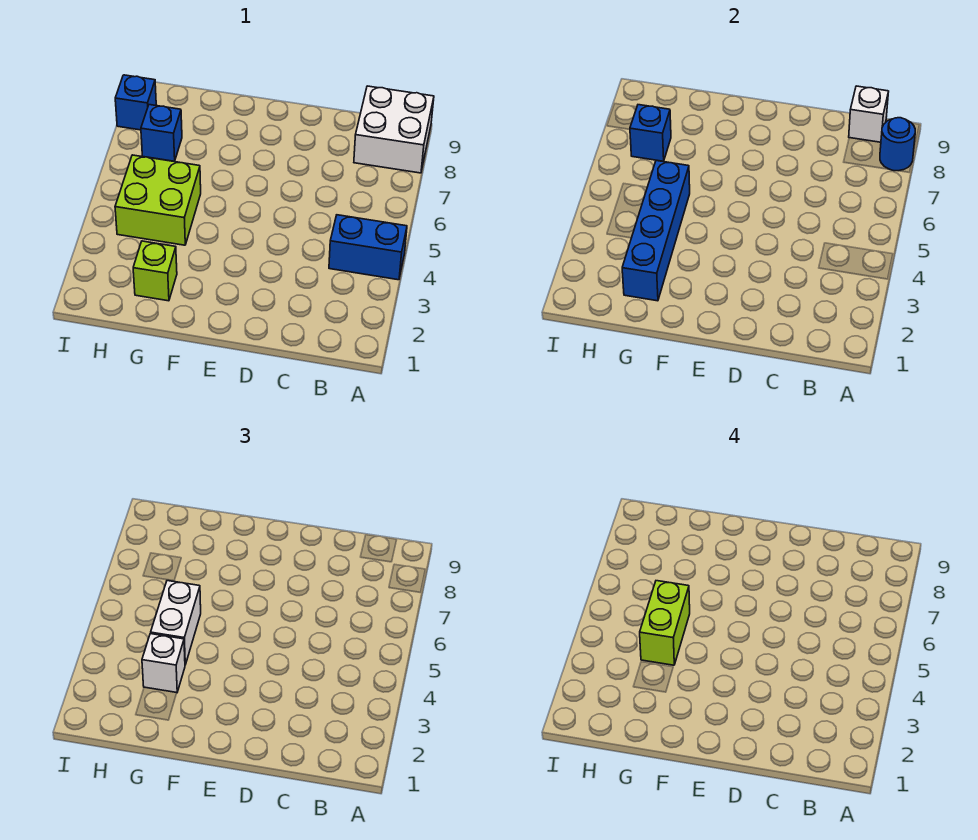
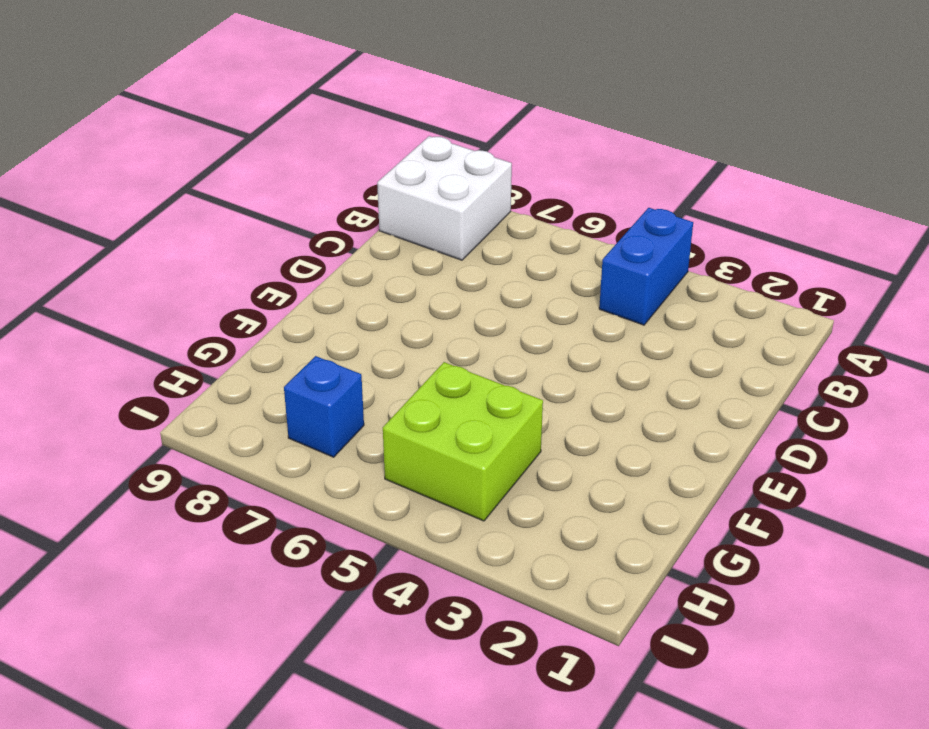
none -> lime 1x1 brick [133,241,177,301]
none -> blue 1x1 brick [115,75,156,130]
none -> blue 1x1 round brick [880,118,915,171]

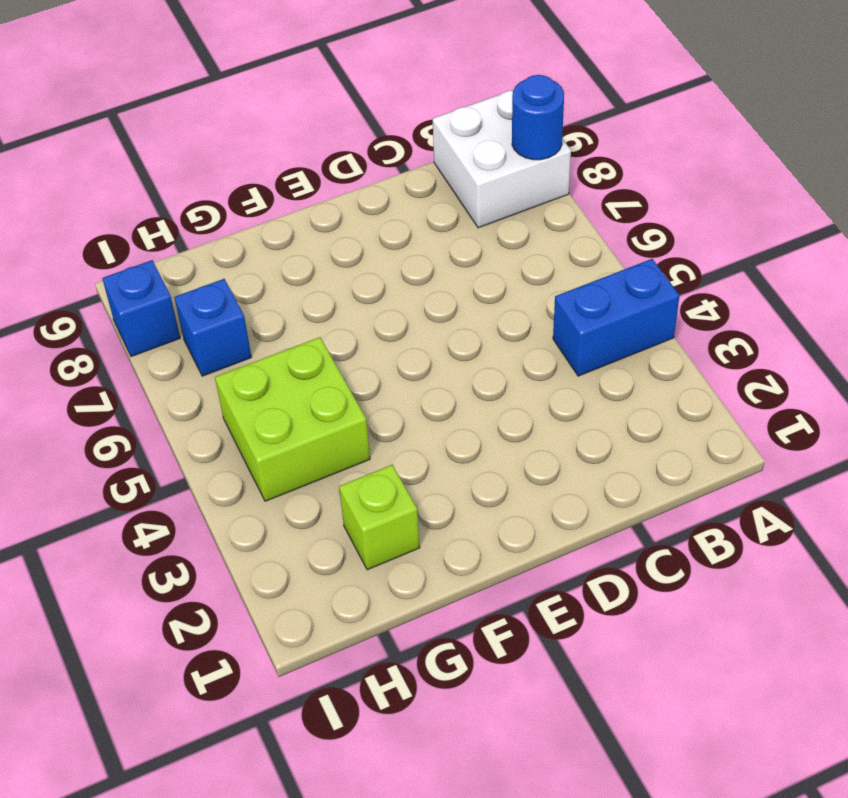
none -> white 1x1 brick [849,86,889,142]
none -> blue 1x4 brick [622,161,690,301]
none -> blue 1x1 brick [630,105,671,161]

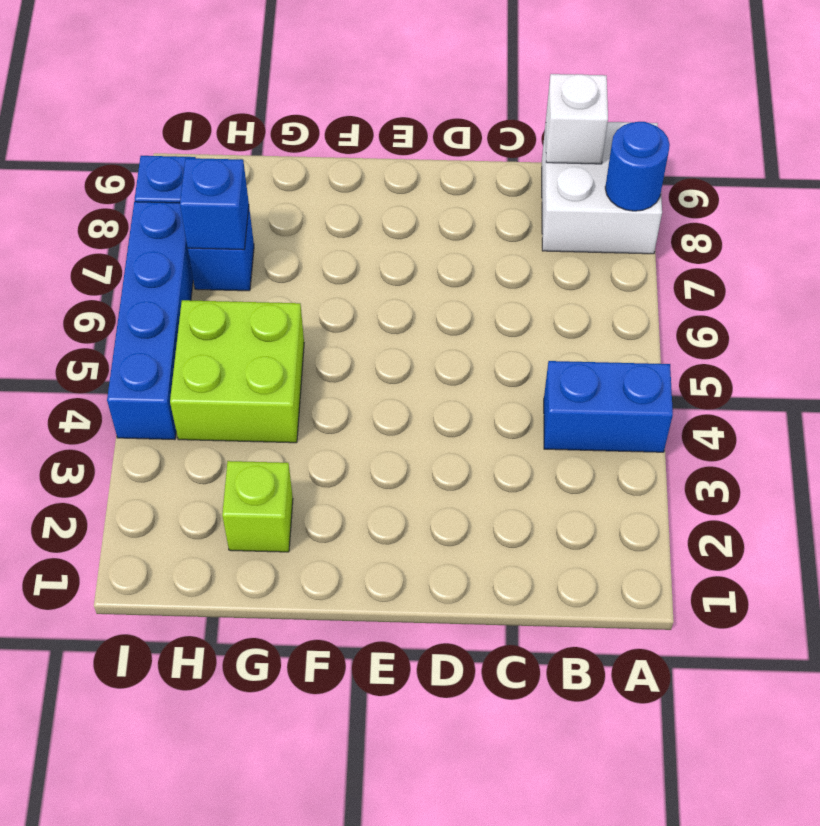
blue 1x4 brick [107,202,193,440] -> blue 1x4 brick moved to [622,161,690,301]
none -> white 1x1 brick [142,634,185,693]
none -> white 1x2 brick [151,581,201,665]
none -> lime 1x2 brick [640,581,690,665]

